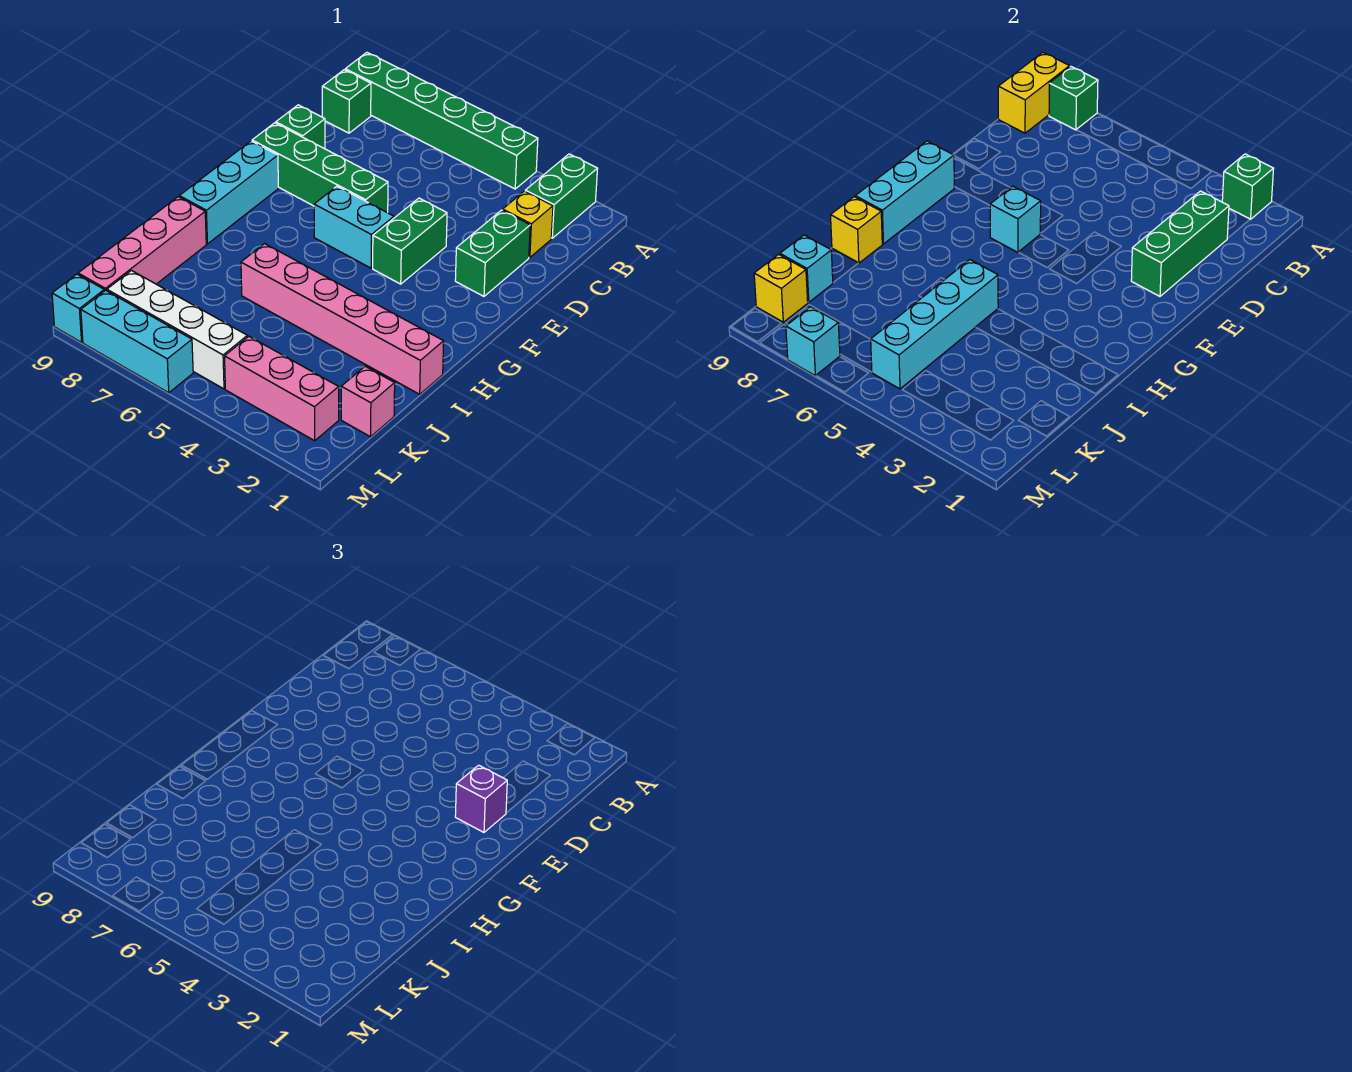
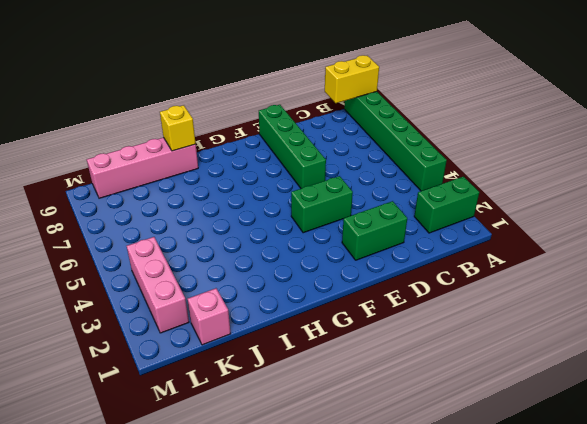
none -> green 1x1 brick [322,70,371,133]
none -> yellow 1x1 brick [503,191,553,258]
none -> green 1x1 brick [276,105,325,149]

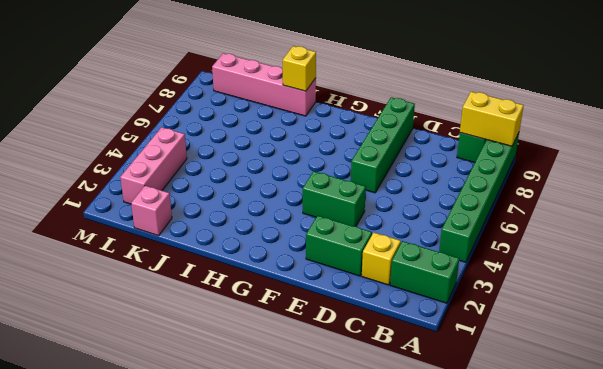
none -> green 1x1 brick [276,105,325,149]
none -> cyan 1x2 brick [314,186,394,268]
none -> cyan 1x3 brick [179,141,278,244]

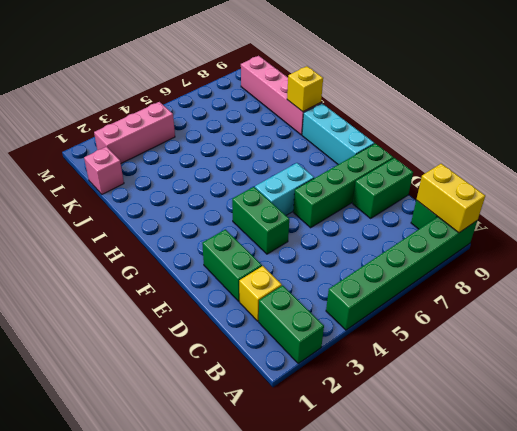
green 1x2 brick [353,158,413,218] -> green 1x1 brick [276,105,325,149]
none -> pink 1x6 brick [241,244,444,394]
none -> white 1x4 brick [107,270,247,389]
none -> cyan 1x3 brick [81,290,193,393]

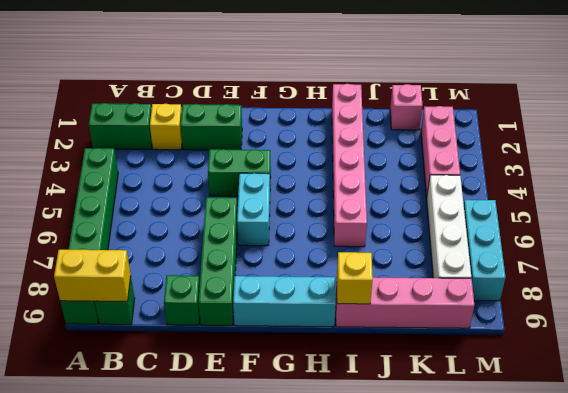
none -> cyan 1x1 brick [52,274,104,342]
none -> green 1x1 brick [1222,154,1274,219]
none -> green 1x1 brick [1049,67,1098,130]

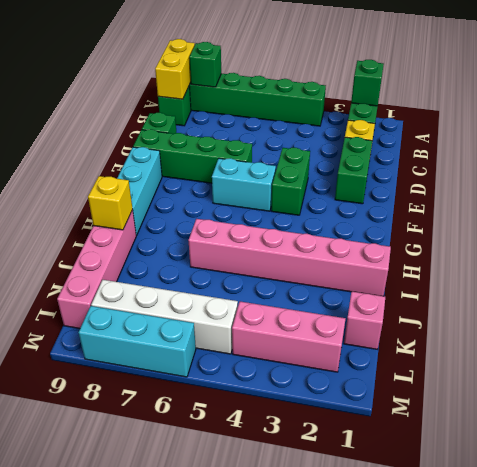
none -> cyan 1x1 brick [52,274,104,342]
none -> green 1x3 brick [1131,191,1229,296]
none -> cyan 1x1 brick [990,186,1041,252]

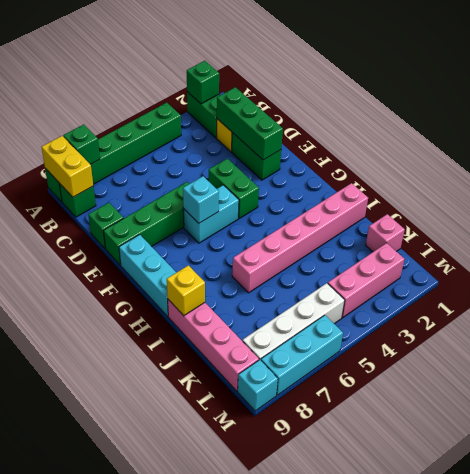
none -> cyan 1x3 brick [855,141,954,244]
none -> cyan 1x4 brick [871,260,998,389]
none -> cyan 1x1 brick [780,235,833,302]

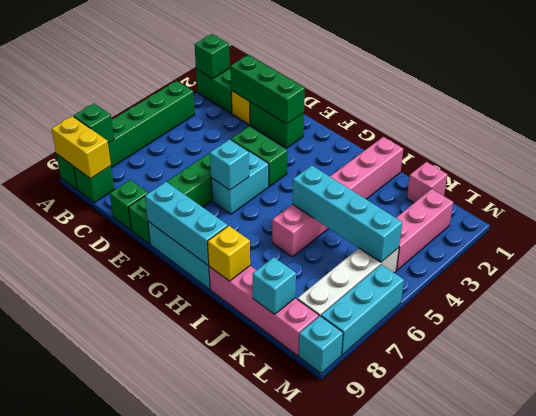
none -> yellow 1x1 brick [754,254,808,322]
none -> cyan 1x1 brick [786,307,840,376]
none -> purple 1x1 brick [455,765,507,832]

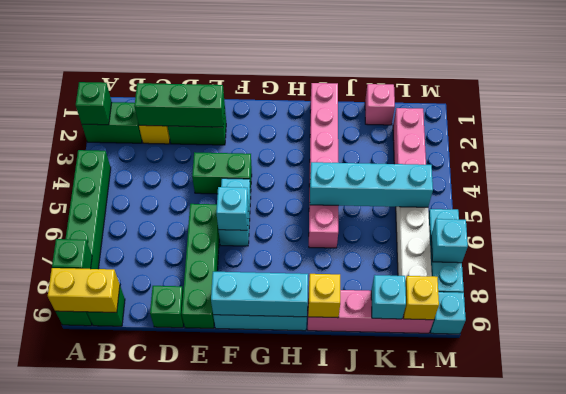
none -> purple 1x1 brick [455,765,507,832]

